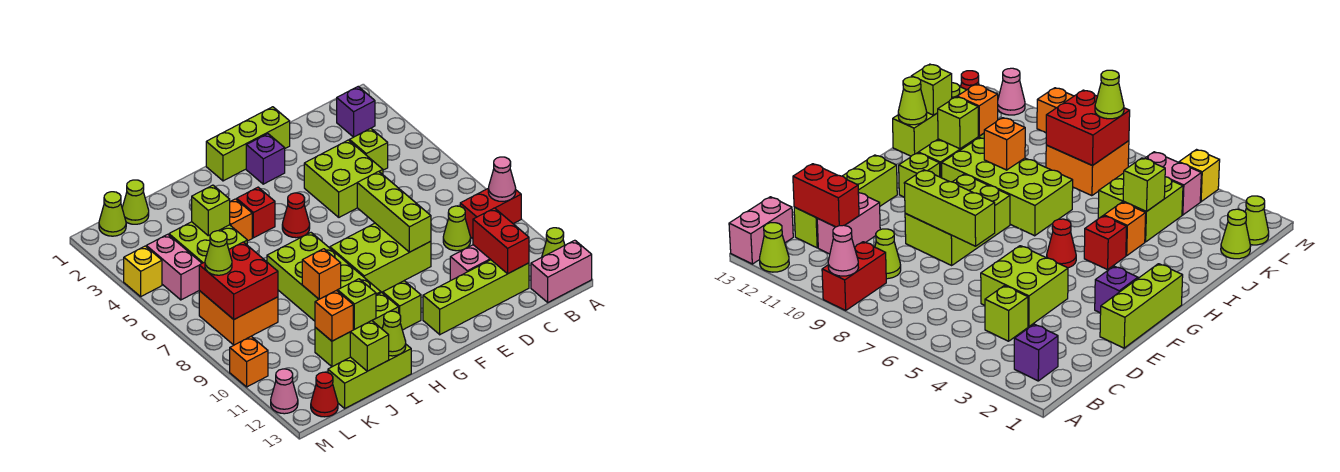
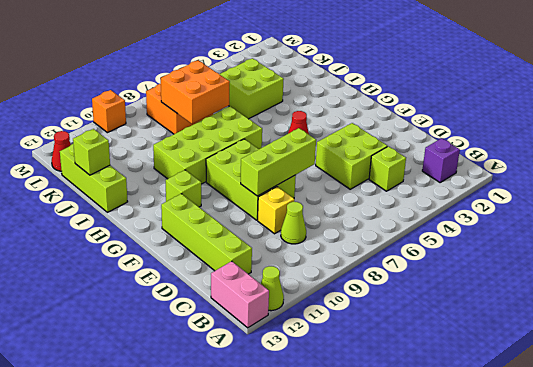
yellow 1x1 brick [258,187,294,234] -> yellow 1x1 brick moved to [124,246,162,296]
orange 2x2 brick [161,60,230,124] -> red 2x2 brick [199,242,278,319]
none -> red 1x2 brick [460,189,521,239]
none -> pink 1x2 brick [450,245,491,281]
none -> lime 1x3 brick [206,107,290,181]
none -> purple 1x1 brick [246,134,285,184]

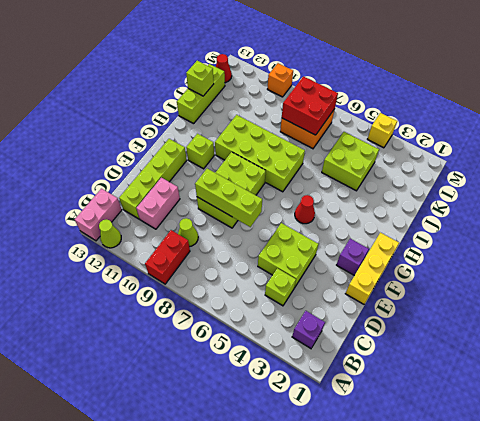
yellow 1x3 brick [345,233,399,304] -> lime 1x3 brick [206,107,290,181]
none -> red 1x1 brick [237,187,275,238]
none -> lime 1x3 brick [315,293,399,367]
none -> orange 1x1 brick [230,199,252,241]
none -> lime 1x1 cone [122,180,149,224]

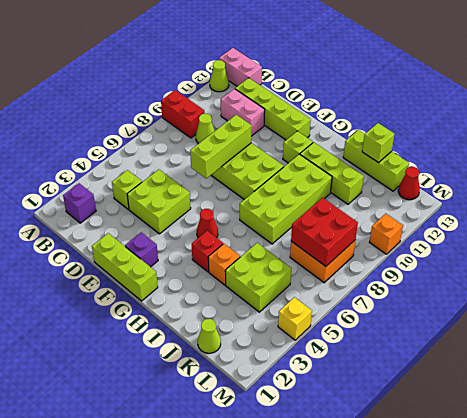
none -> lime 1x1 cone [99,192,126,236]
none -> pink 1x2 brick [146,234,202,300]
none -> pink 1x1 cone [271,369,298,414]
none -> pink 1x1 cone [488,157,516,201]

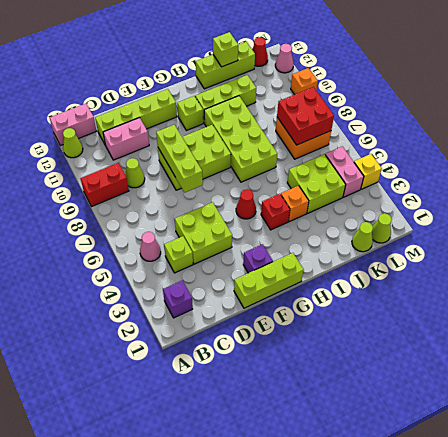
pink 1x1 cone [140,232,161,261] -> pink 1x1 cone moved to [488,157,516,201]
none -> red 1x2 brick [473,208,529,274]
none -> orange 1x1 brick [302,249,341,299]
none -> lime 1x1 brick [338,279,376,329]
none -> lime 1x1 cone [382,311,406,356]

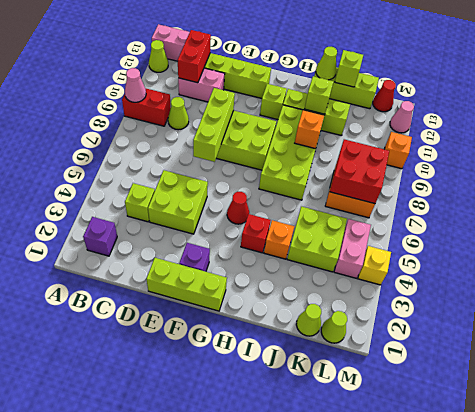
none -> lime 1x1 brick [192,185,230,236]
none -> orange 1x1 brick [315,290,353,341]
none -> lime 1x1 cone [205,231,232,275]

